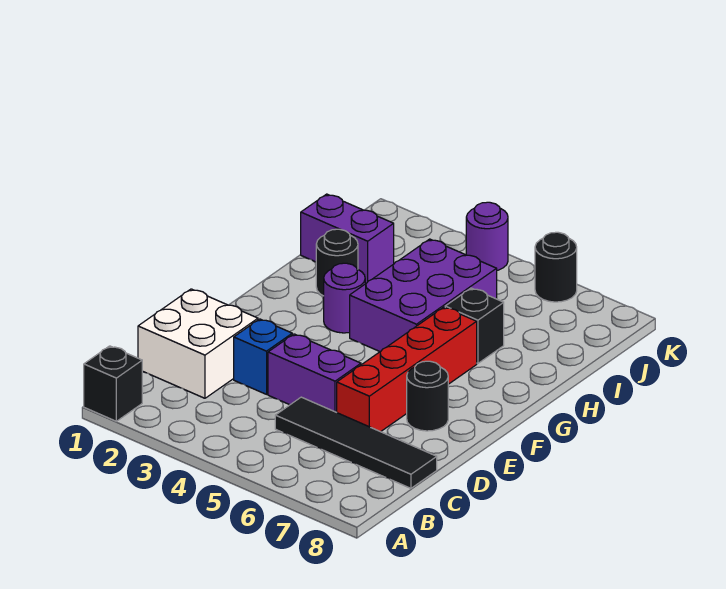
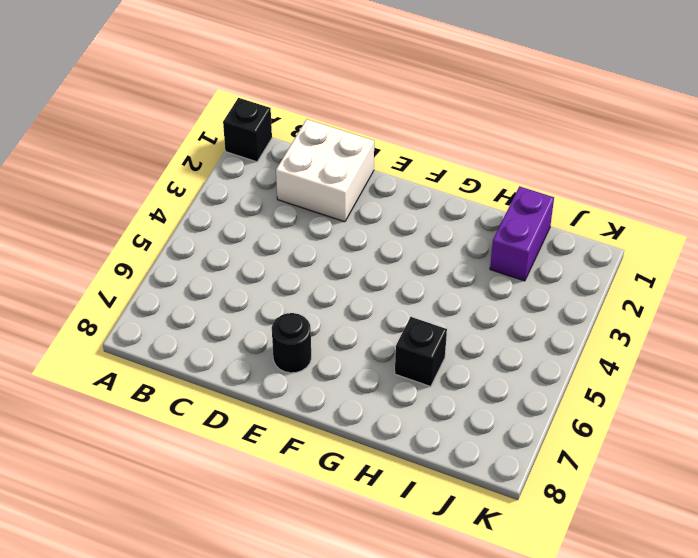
none -> black 1x4 tile [275,397,437,488]
none -> blue 1x1 brick [234,319,292,394]
none -> purple 1x2 brick [268,334,361,412]

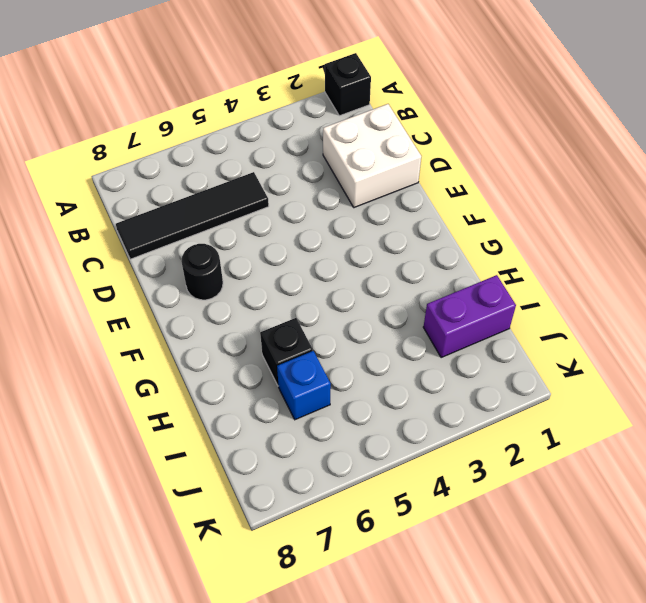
blue 1x1 brick [277,351,331,420] -> blue 1x1 brick moved to [234,319,292,394]
none -> purple 1x2 brick [268,334,361,412]
none -> red 1x4 brick [337,307,477,432]
none -> purple 1x1 round brick [324,263,365,333]

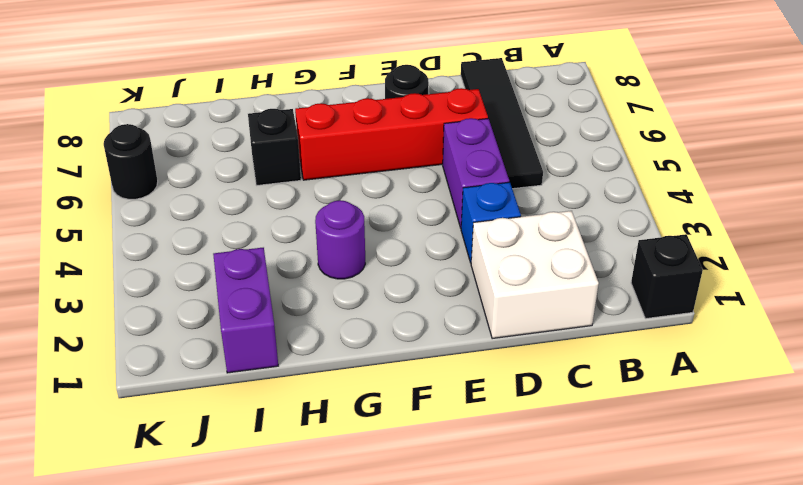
none -> purple 2x3 brick [350,239,497,351]
none -> black 1x1 round brick [316,229,358,296]
none -> purple 1x1 round brick [466,202,508,270]

